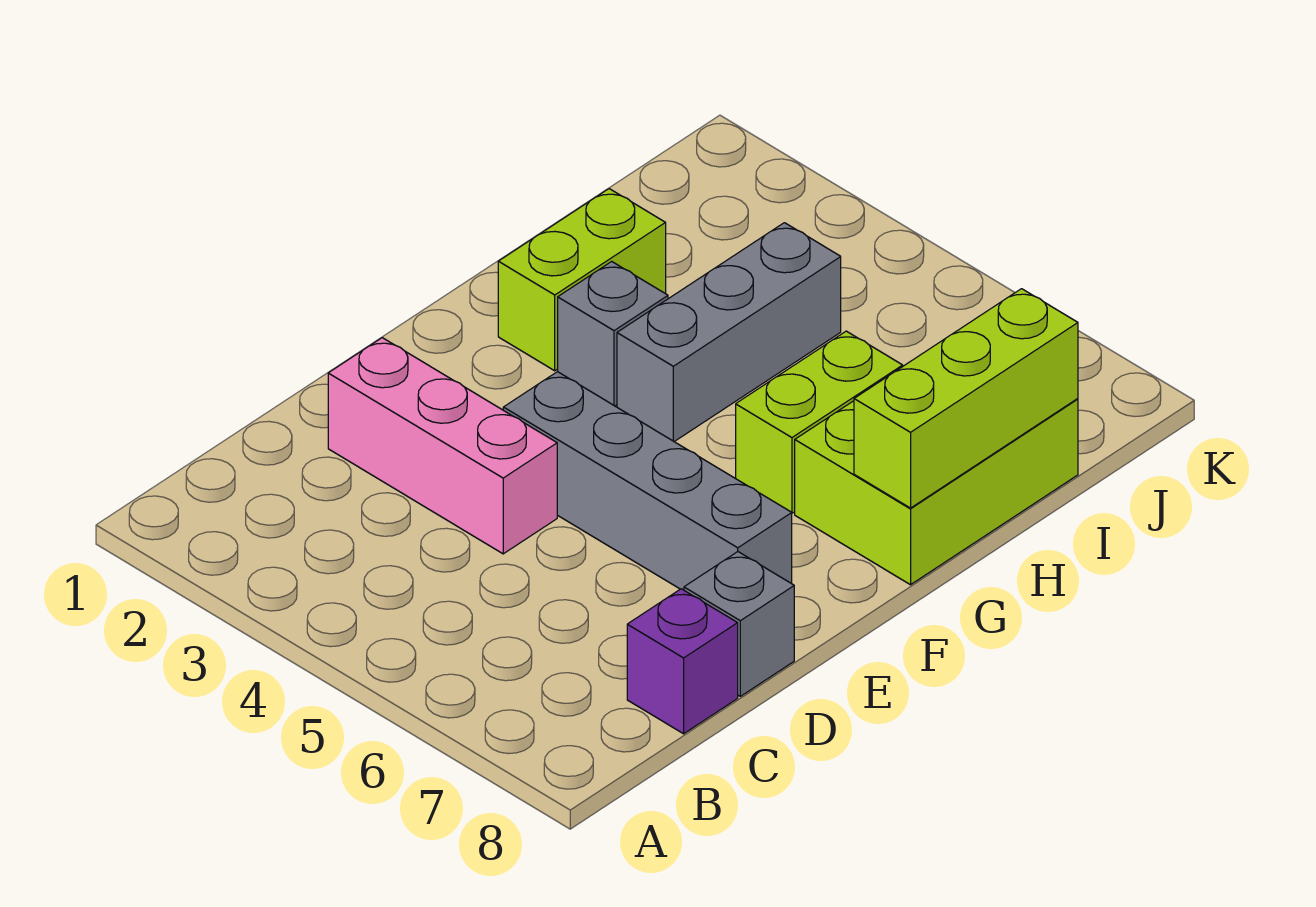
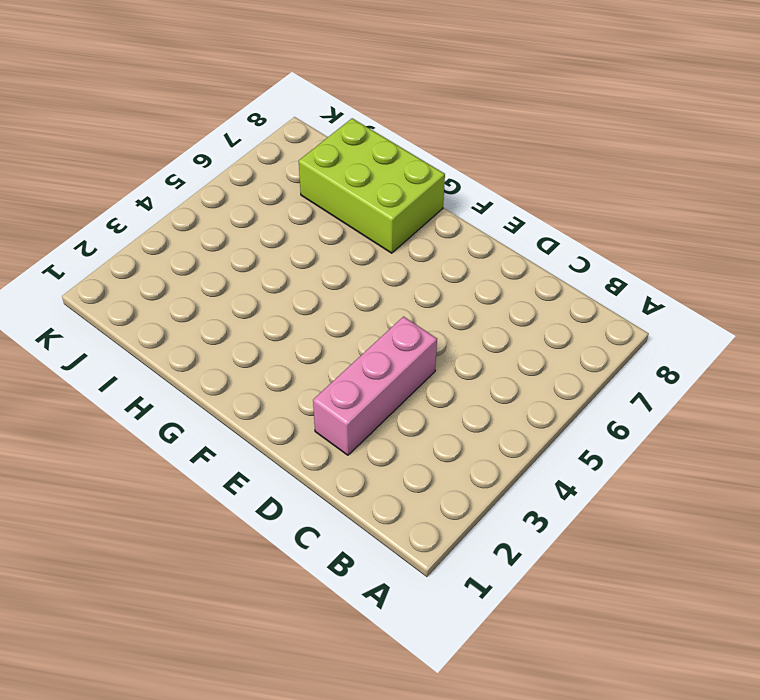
none -> purple 1x1 brick [627,589,738,734]
none -> grey 1x1 brick [684,552,794,696]

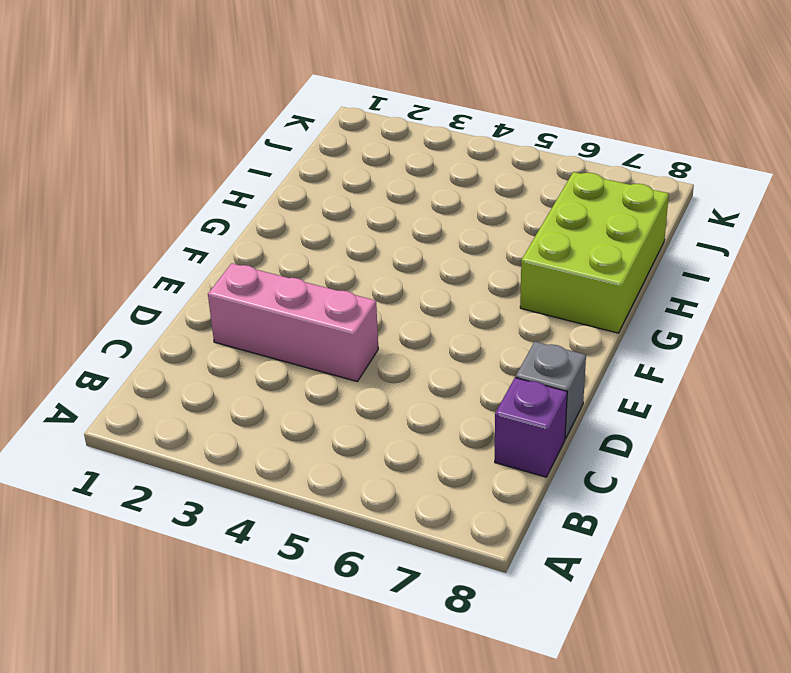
none -> grey 1x4 brick [503,372,792,590]
none -> lime 1x2 brick [498,189,666,371]

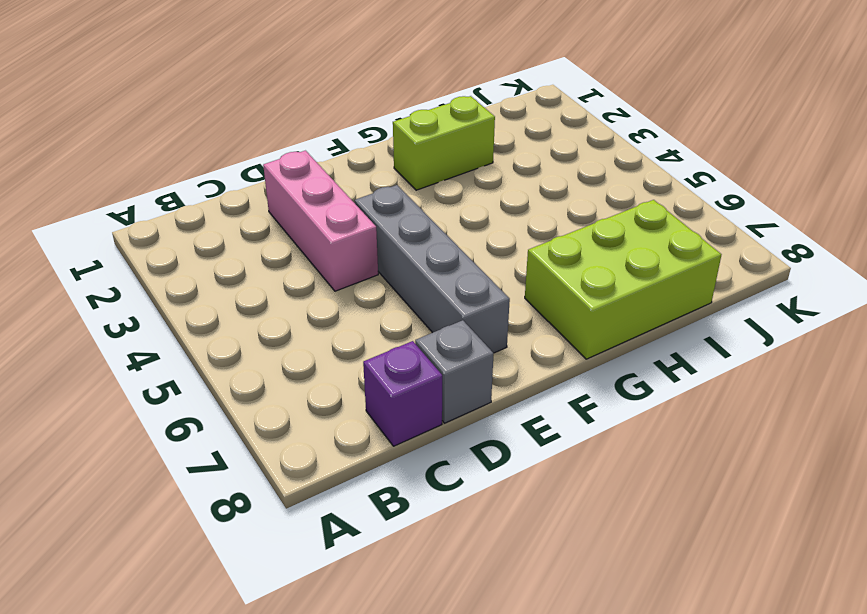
none -> grey 1x1 brick [558,261,668,406]
none -> grey 1x3 brick [617,223,841,442]

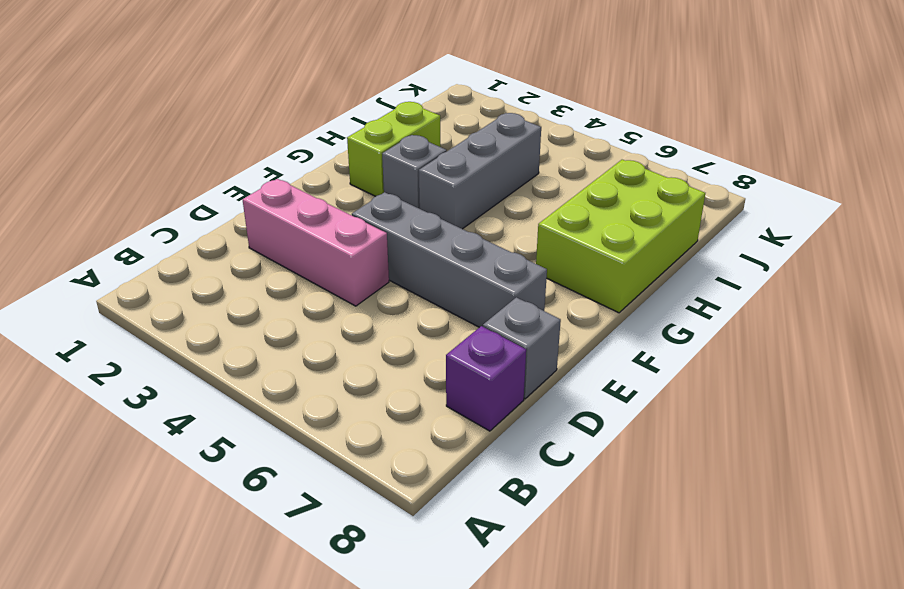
none -> lime 1x2 brick [736,331,903,513]
none -> lime 1x3 brick [854,289,1078,508]

